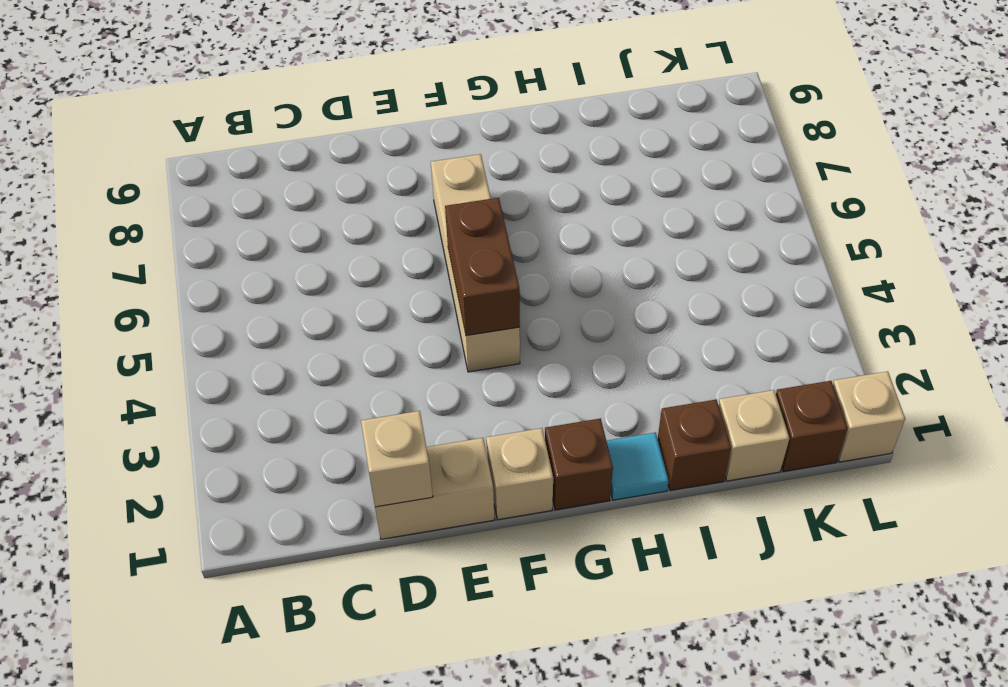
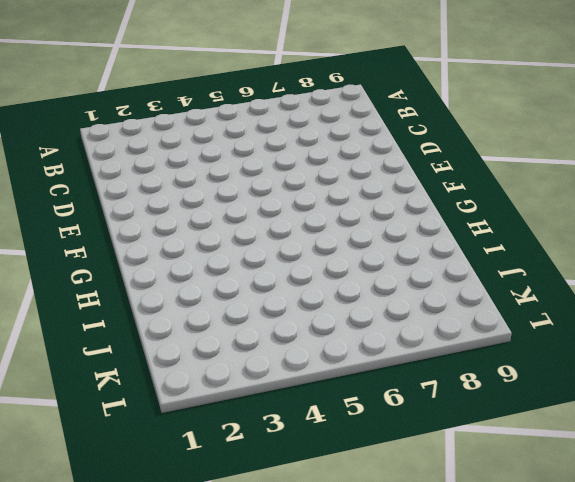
none -> tan 1x2 brick [375,438,495,539]
none -> tan 1x1 brick [486,428,553,520]

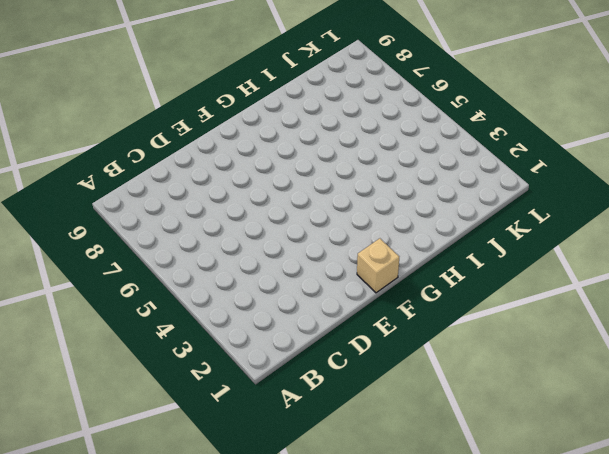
none -> tan 1x2 brick [375,438,495,539]
none -> tan 1x4 brick [431,154,520,372]

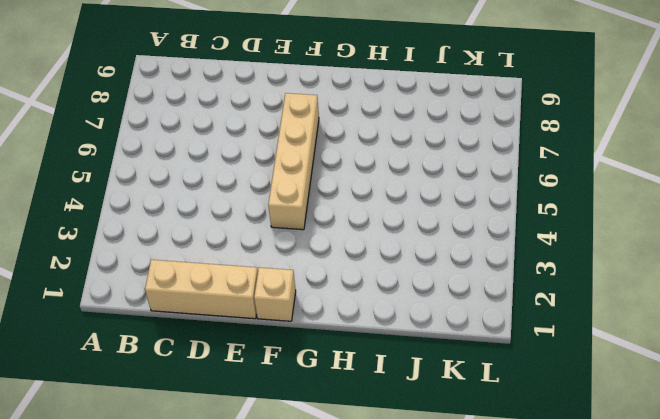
tan 1x3 brick [145,260,258,319] -> tan 1x2 brick [375,438,495,539]
none -> brown 1x1 brick [545,418,613,510]
none -> cyan 1x1 tile [607,432,669,500]

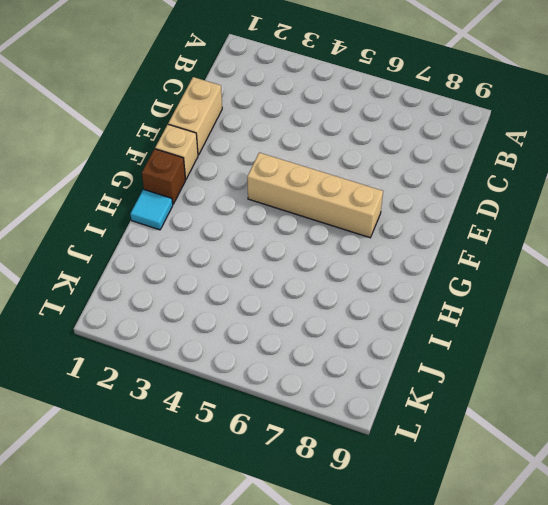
none -> brown 1x1 brick [658,399,731,491]
none -> tan 1x1 brick [718,390,789,481]

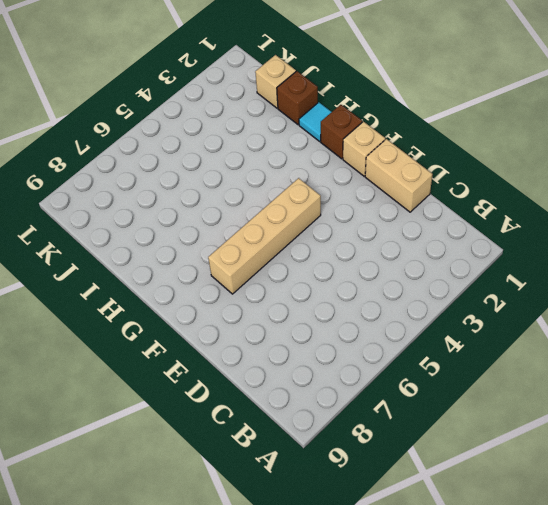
none -> brown 1x1 brick [776,381,848,472]
none -> tan 1x1 brick [833,371,905,462]

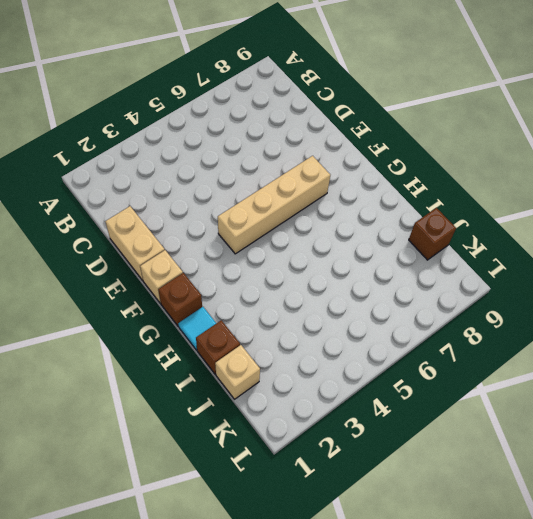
brown 1x1 brick [409,208,456,260] -> brown 1x1 brick moved to [776,381,848,472]
none -> tan 1x1 brick [833,371,905,462]
none -> tan 1x1 brick [361,411,433,507]

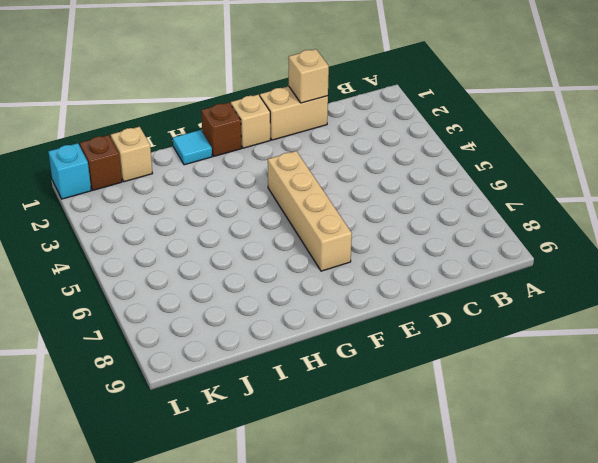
cyan 1x1 brick [48,143,91,199] -> tan 1x1 brick [833,371,905,462]
none -> brown 1x1 brick [658,399,731,491]
none -> brown 1x2 brick [445,198,520,336]

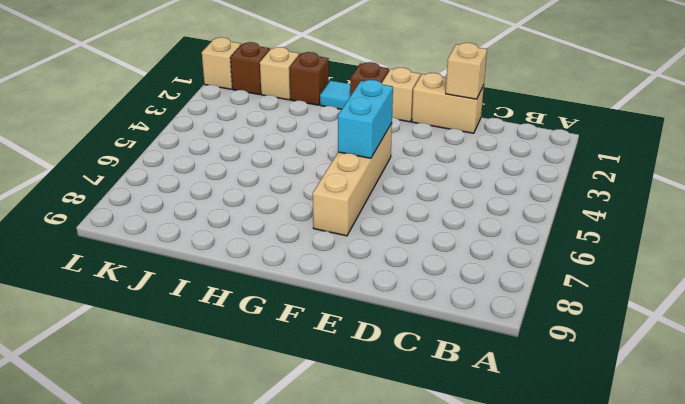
cyan 1x2 brick [338,80,393,158] -> brown 1x2 brick [445,198,520,336]

